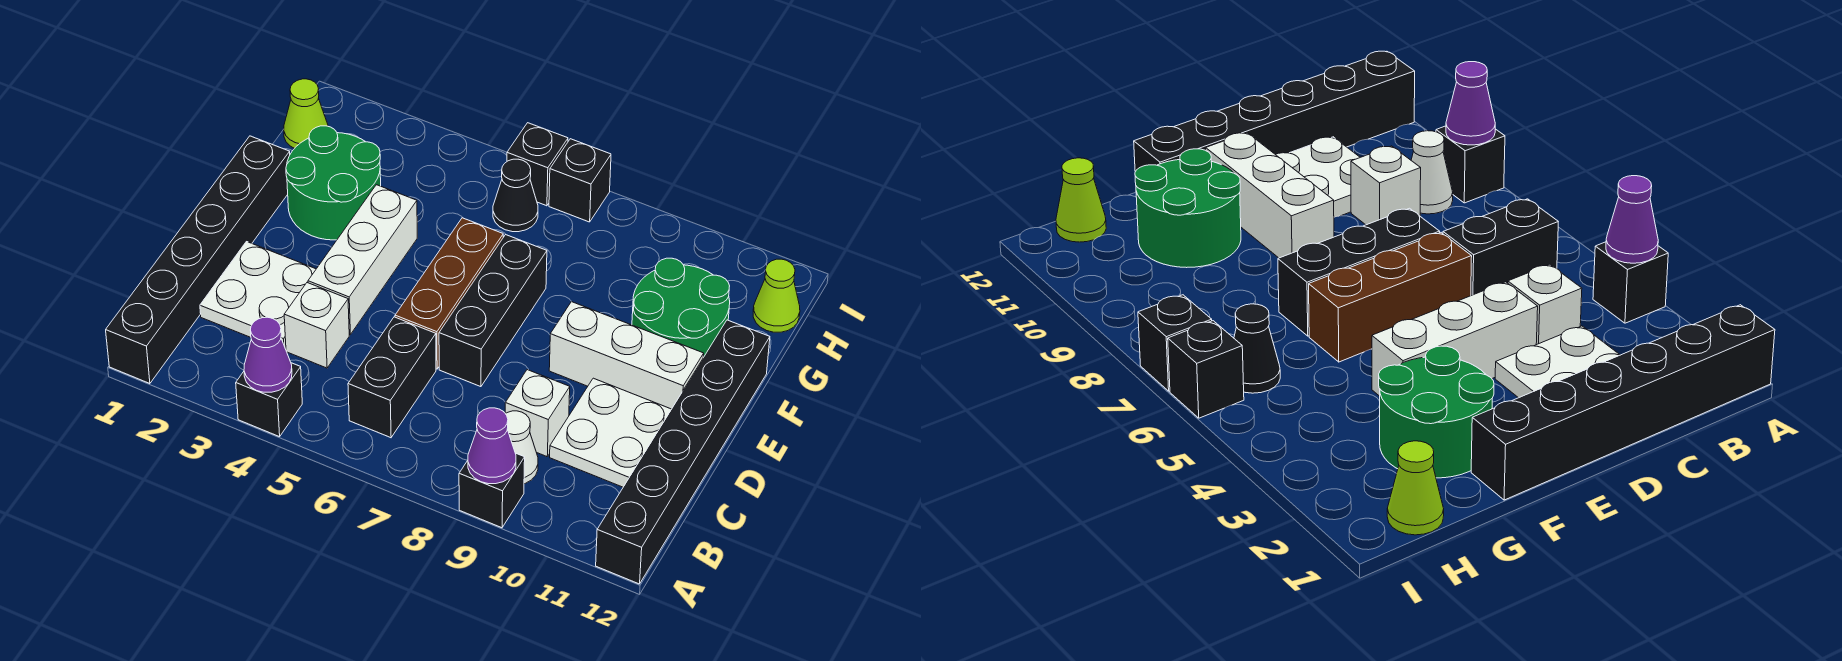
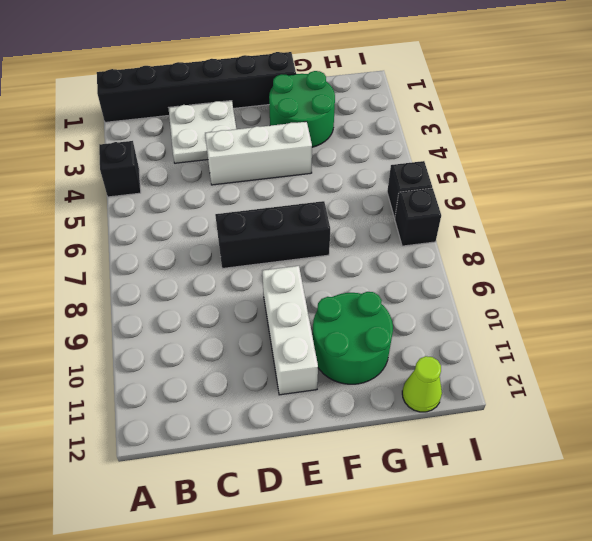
none -> black 1x1 brick [459,453,525,528]
none -> black 1x6 brick [596,320,770,584]
none -> black 1x2 brick [348,317,436,438]

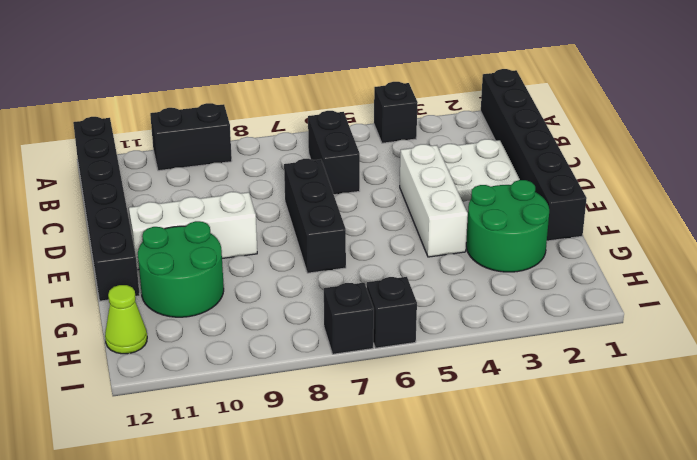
black 1x2 brick [150,103,232,171] -> black 1x1 brick [459,453,525,528]
none -> white 1x1 cone [506,411,538,484]
none -> white 1x1 brick [284,283,349,368]
none -> white 1x1 brick [505,370,570,457]

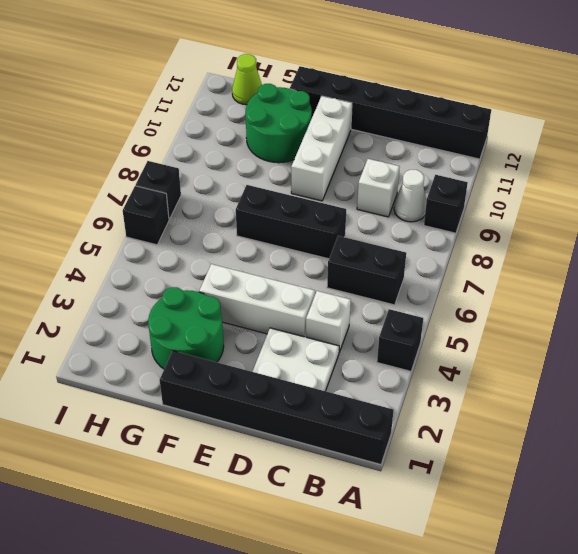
none -> white 2x2 plate [550,378,671,487]
none -> brown 1x3 brick [395,218,503,369]
none -> lime 1x1 cone [284,79,328,148]

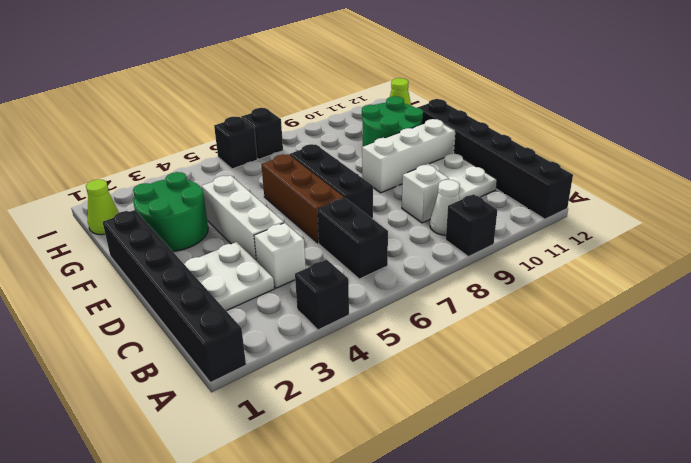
none -> black 1x1 cone [493,159,538,232]
none -> purple 1x1 cone [244,317,292,392]
none -> purple 1x1 cone [468,408,516,484]

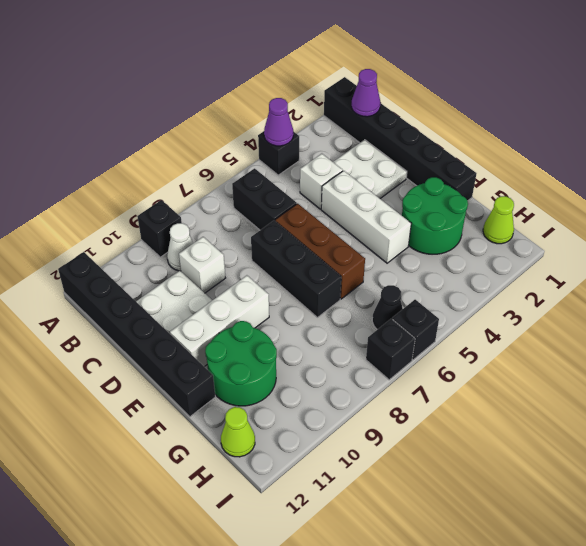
purple 1x1 cone [352,69,380,117] -> purple 1x1 cone moved to [468,408,516,484]

